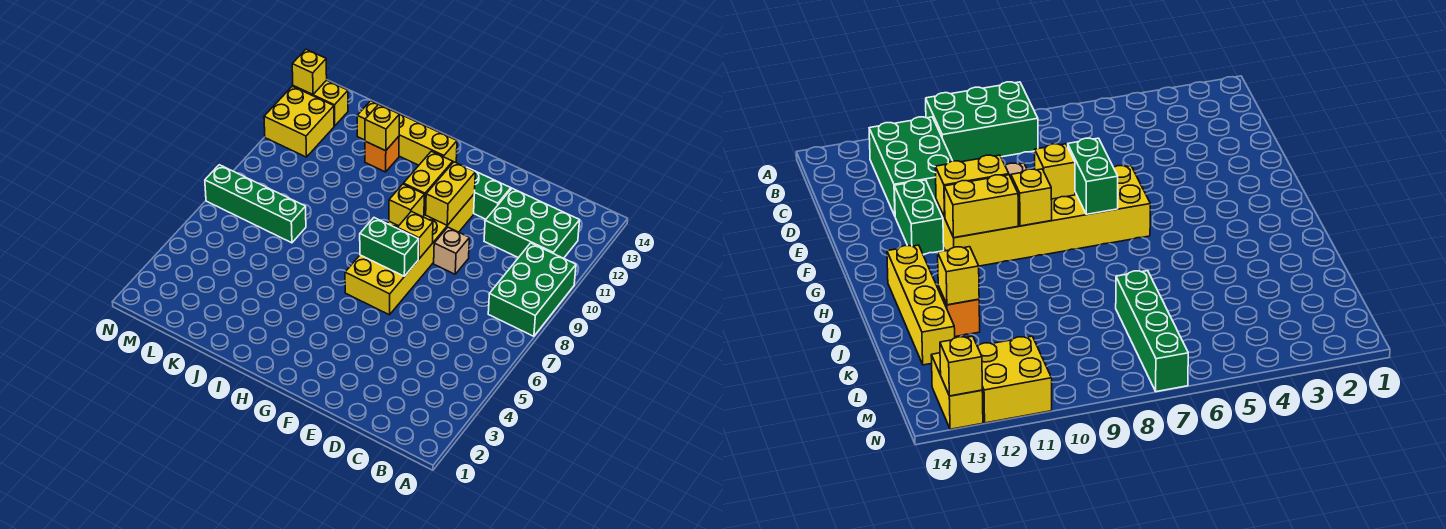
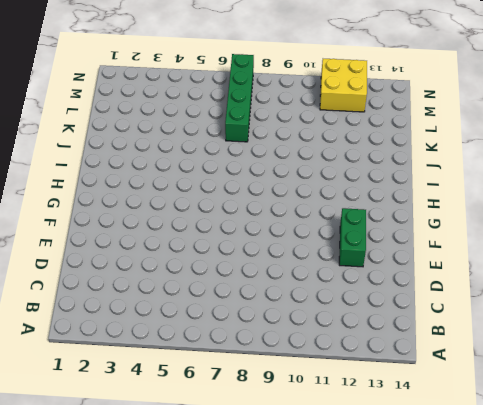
none -> green 2x3 brick [488,243,576,336]
none -> green 2x3 brick [484,188,580,258]
none -> tan 1x1 brick [434,227,469,274]

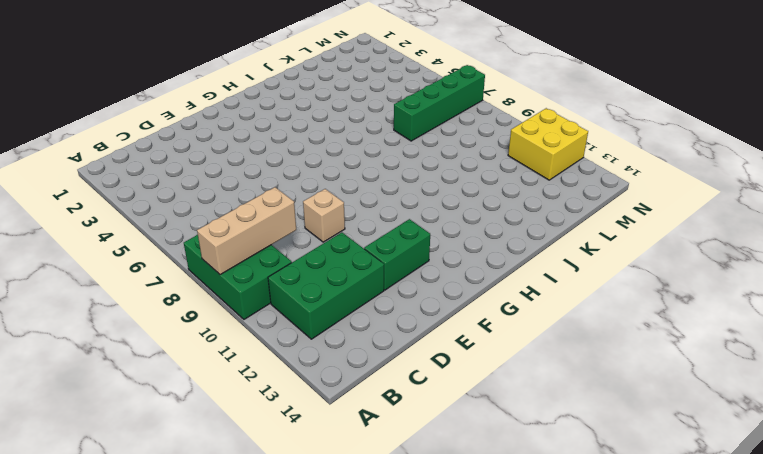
tan 1x3 brick [197,187,296,275] -> none
none -> yellow 2x6 brick [345,195,474,315]
none -> yellow 1x4 brick [357,101,457,165]
none -> orange 1x1 brick [365,136,399,172]

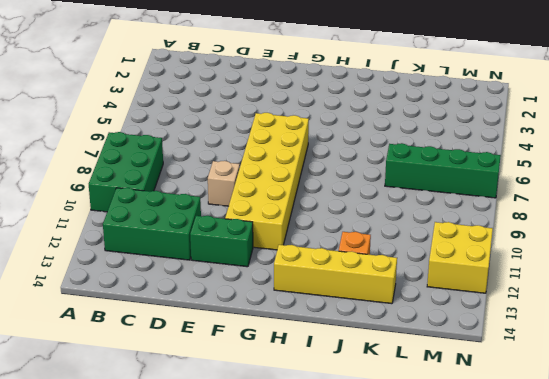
none -> yellow 1x2 brick [293,80,348,126]
none -> green 1x2 brick [360,218,419,276]
none -> yellow 1x1 brick [397,211,433,259]

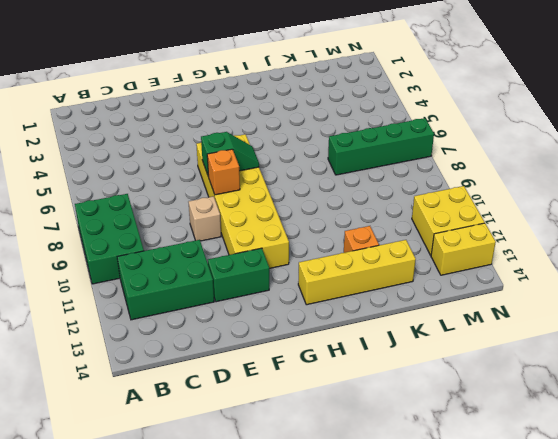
green 1x2 slope [201,132,259,177] -> green 1x2 brick [360,218,419,276]
orange 1x1 brick [207,149,240,195] -> yellow 1x1 brick [397,211,433,259]
none -> yellow 1x2 brick [426,162,475,225]
none -> yellow 1x1 brick [389,184,424,226]
none -> yellow 1x2 brick [404,151,453,215]

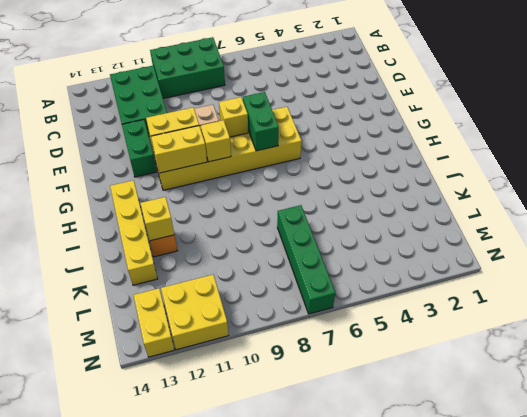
none -> yellow 1x1 brick [292,49,327,95]

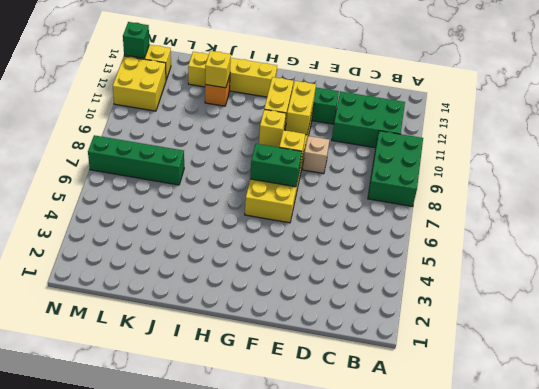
green 1x1 brick [123,22,149,58] -> yellow 1x1 brick [292,49,327,95]

